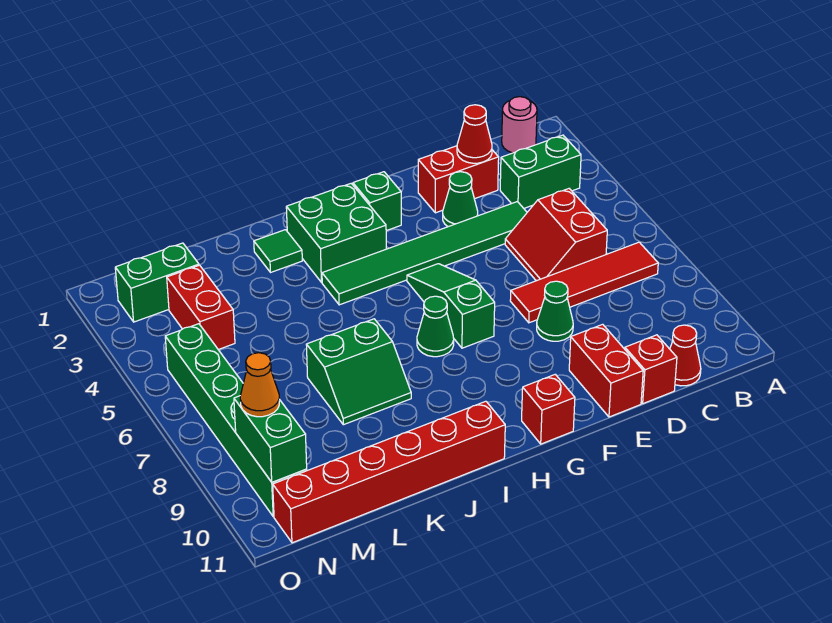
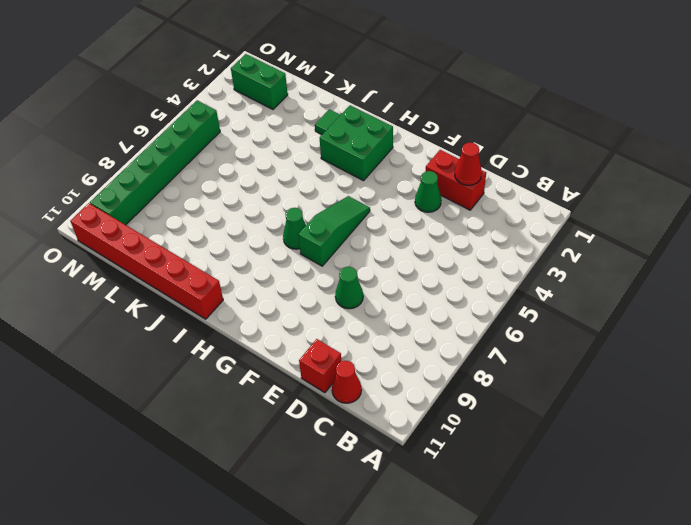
none -> pink 1x1 round brick [502,97,537,153]
none -> green 1x2 brick [500,135,581,208]
none -> red 1x4 tile [510,242,658,323]

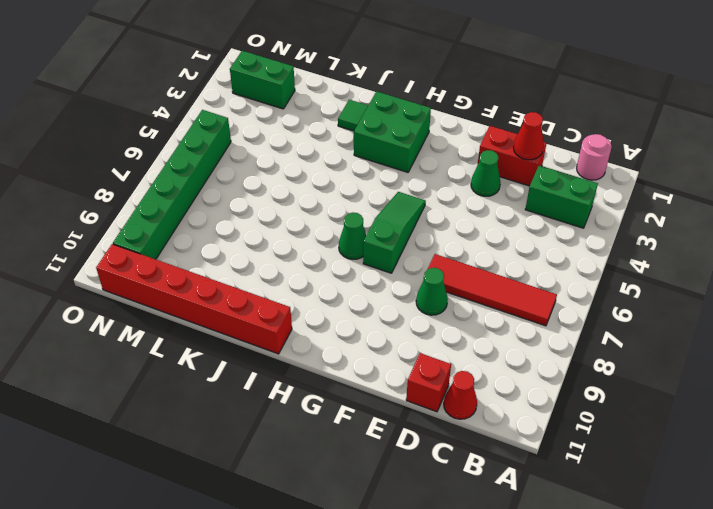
none -> red 2x2 slope [505,189,607,281]
none -> green 1x6 tile [322,202,527,305]
none -> red 1x2 brick [569,324,643,417]

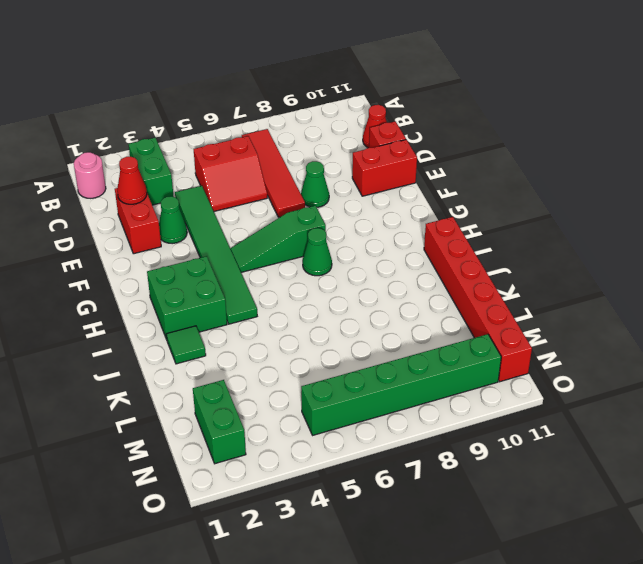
none -> green 1x1 brick [353,172,401,231]
none -> red 1x1 brick [522,374,575,444]
none -> green 2x2 slope [306,319,411,425]

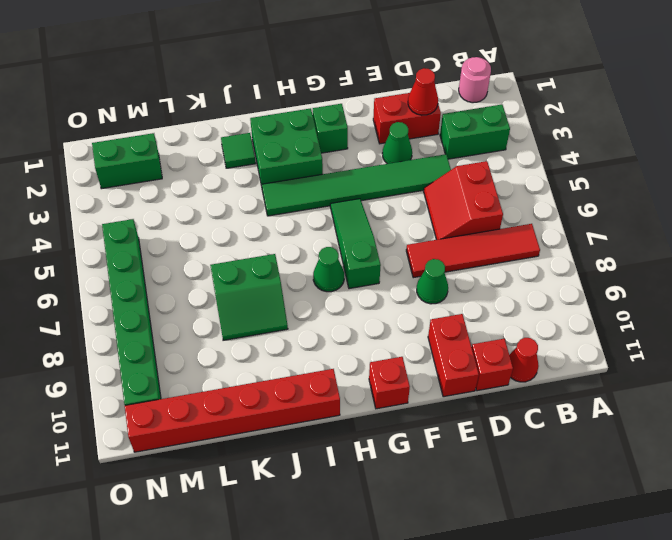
none -> red 1x2 brick [167,265,235,350]
none -> green 1x2 brick [234,396,307,482]
none -> orange 1x1 cone [240,353,279,417]

